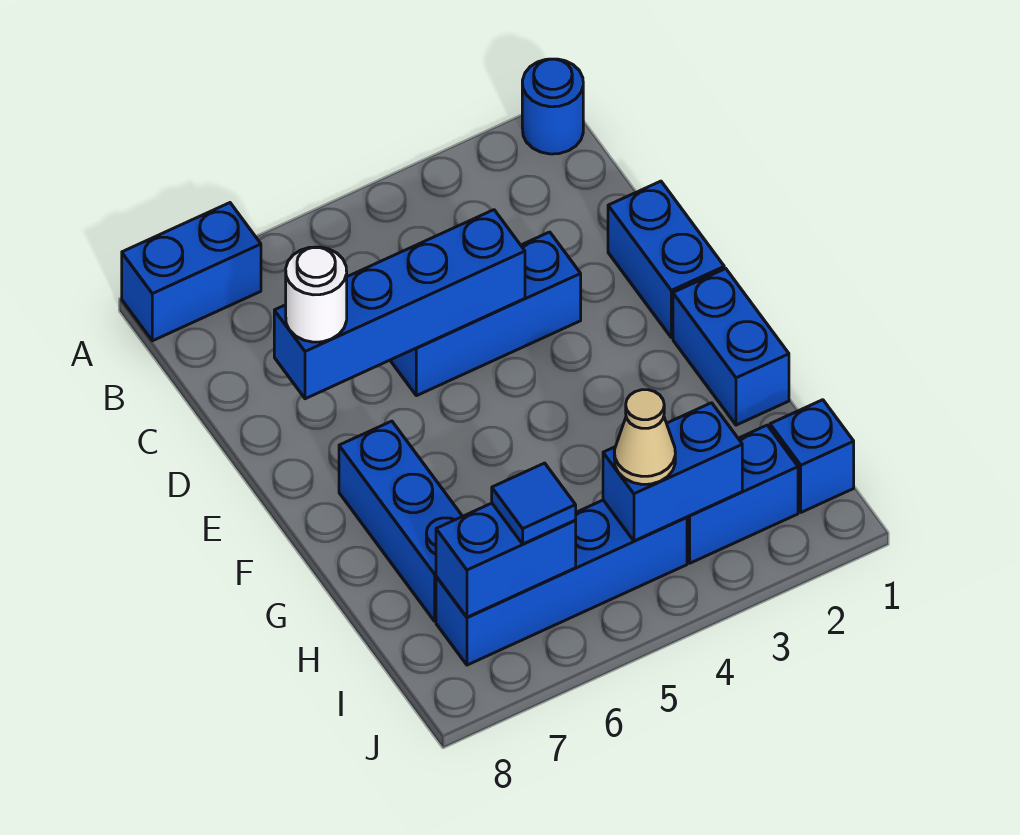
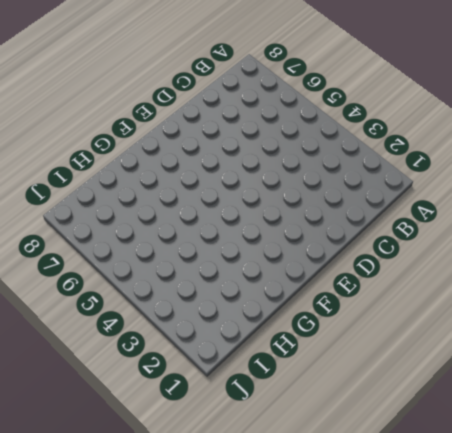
none -> blue 1x1 round brick [522,59,583,154]
none -> blue 1x2 brick [122,203,261,341]
none -> blue 1x2 brick [608,181,724,338]

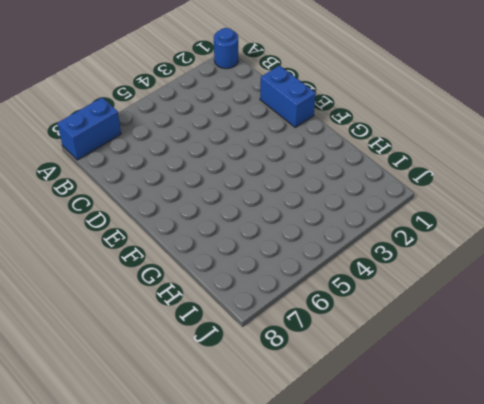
none -> blue 1x3 brick [390,232,581,396]
none -> blue 1x2 brick [673,269,789,425]
none -> blue 1x3 brick [339,421,462,621]

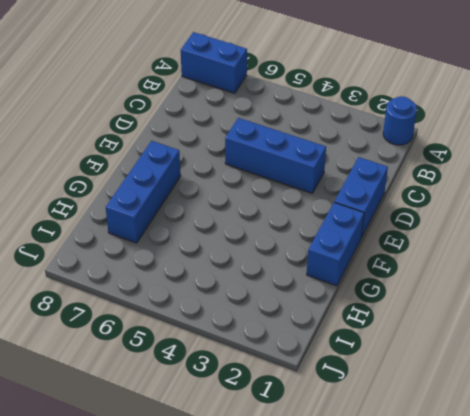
none -> blue 1x1 brick [770,400,854,512]
none -> blue 1x2 brick [687,425,798,563]
none -> blue 1x4 brick [436,500,687,665]

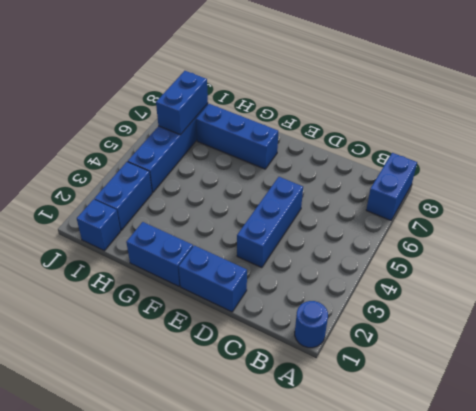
none -> blue 1x4 brick [274,210,525,399]
none -> blue 1x2 brick [603,403,742,541]
none -> white 1x1 round brick [286,247,347,342]

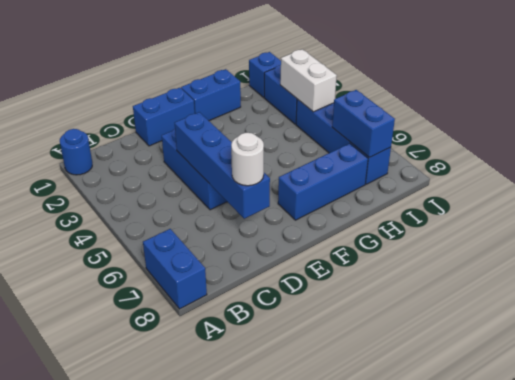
white 1x2 brick [280,49,337,112] -> blue 1x2 brick [603,403,742,541]
none -> tan 1x1 cone [614,390,675,484]
none -> blue 1x1 tile [492,463,576,544]

